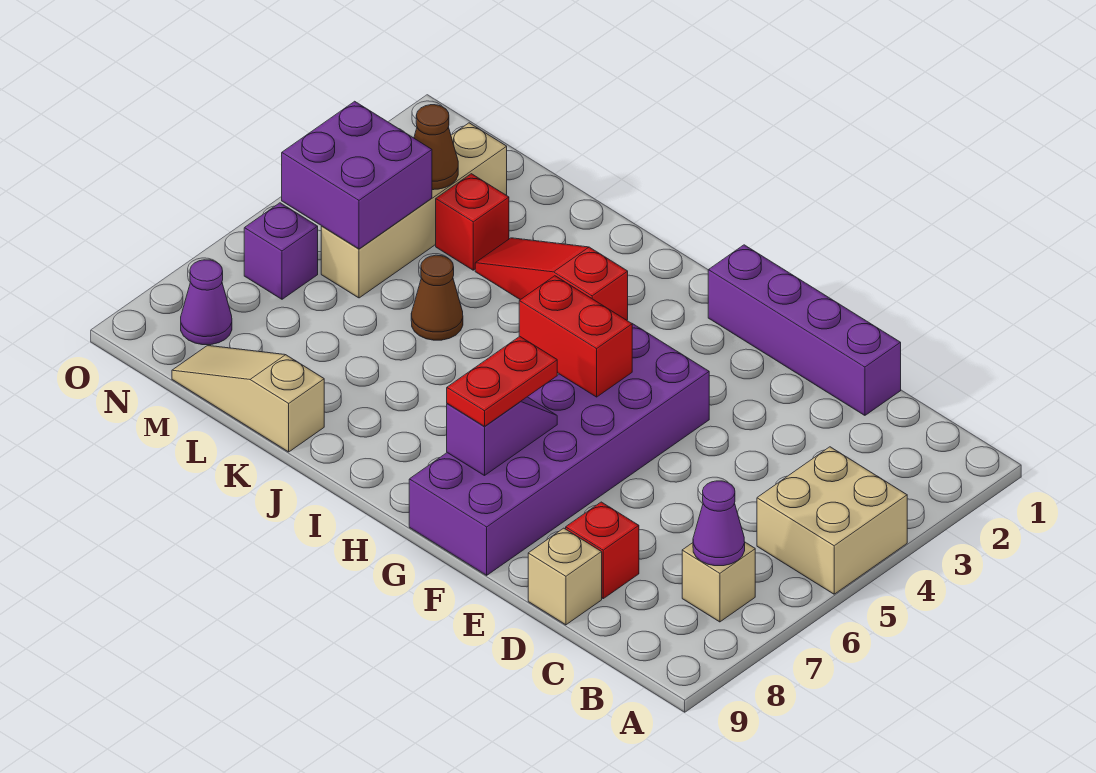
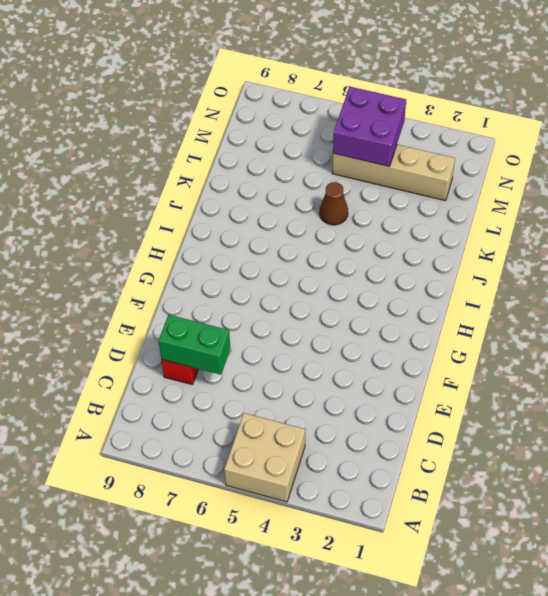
green 1x2 brick [159,315,230,375] -> none
none -> tan 1x1 brick [682,542,755,622]
none -> purple 1x4 brick [708,245,901,415]
none -> tan 1x1 brick [528,528,602,625]

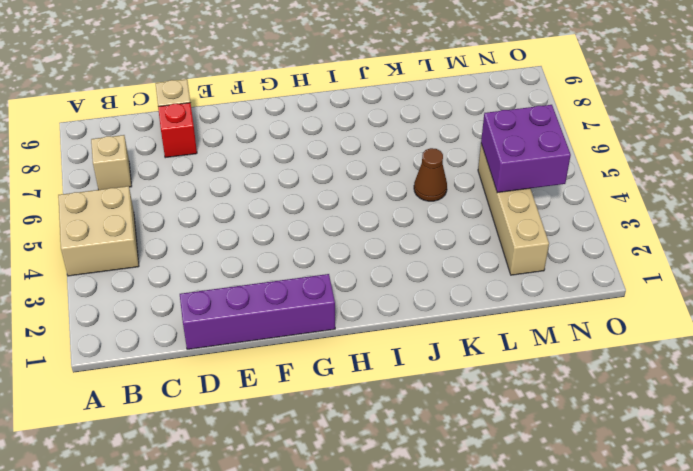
none -> purple 2x6 brick [409,324,709,575]
none -> red 1x3 slope [475,238,628,320]
none -> tan 1x3 slope [172,345,324,452]

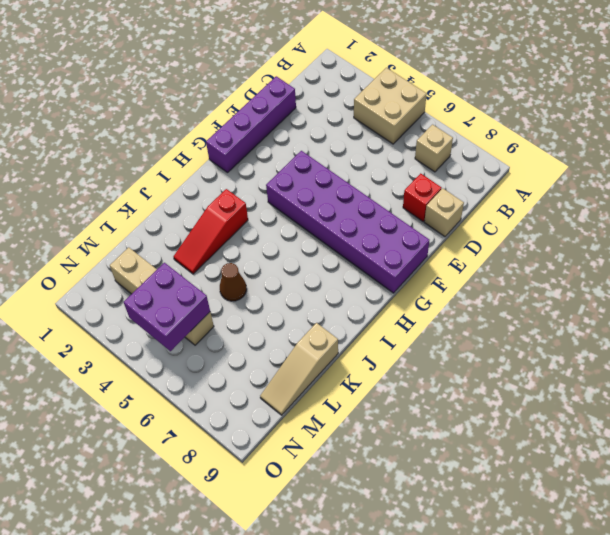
none -> red 1x1 brick [436,174,509,270]
none -> purple 1x1 brick [244,203,318,299]
none -> purple 1x1 cone [181,260,232,345]

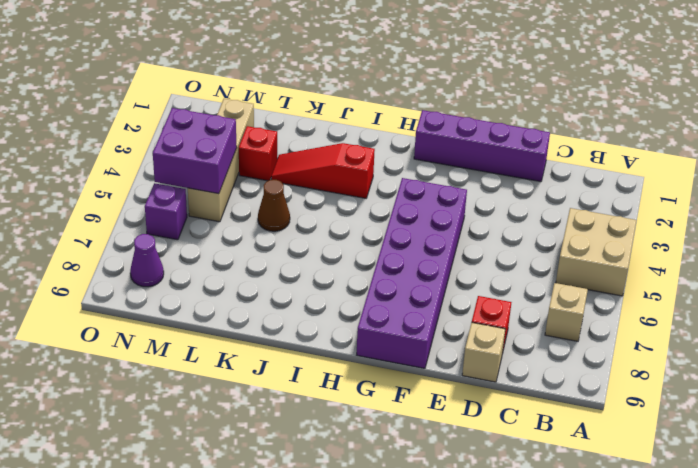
none -> tan 1x3 slope [172,345,324,452]
none -> purple 1x1 cone [693,481,745,566]
none -> red 1x2 brick [519,276,632,397]

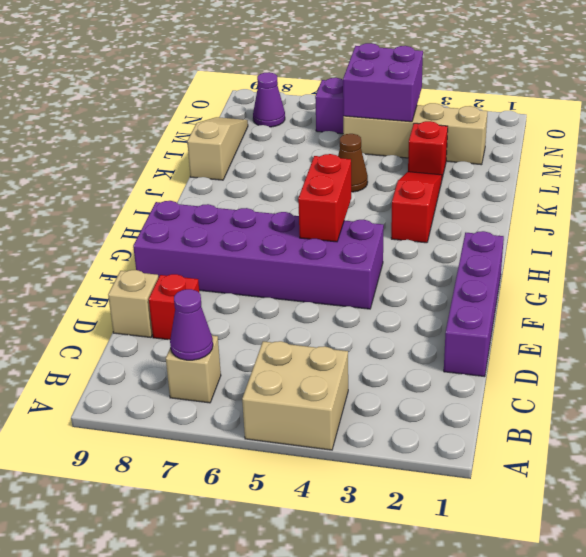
none -> purple 1x2 slope [447,397,557,476]
none -> brown 1x1 cone [414,105,458,190]
none -> red 1x2 plate [447,336,557,426]

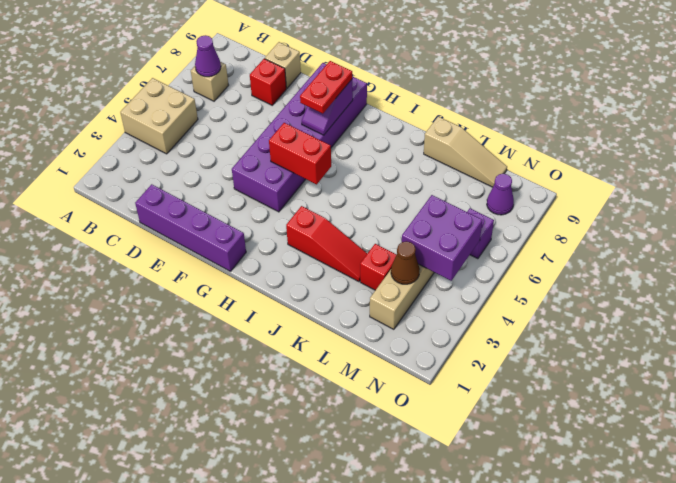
none -> brown 1x1 cone [411,255,463,340]

